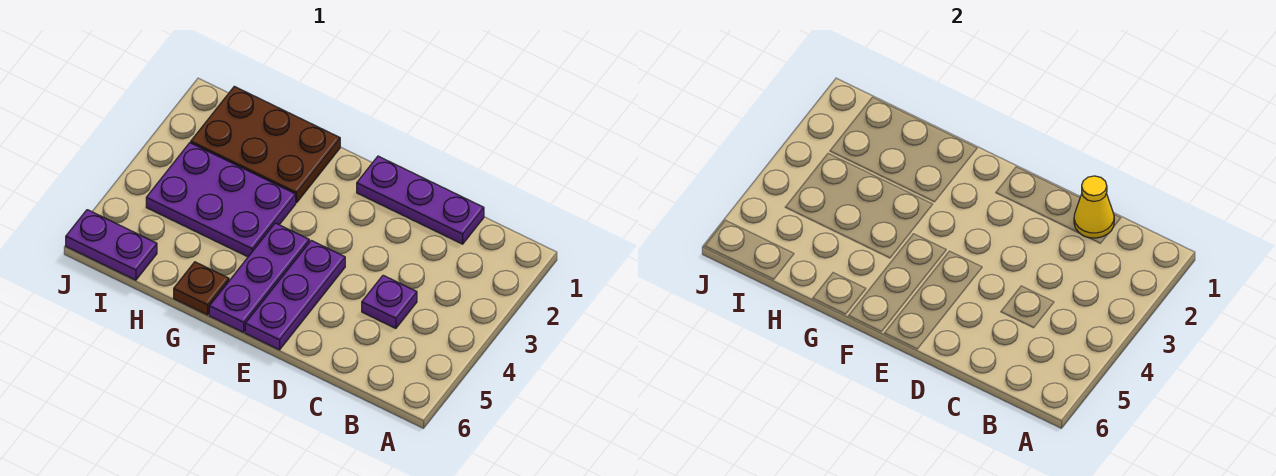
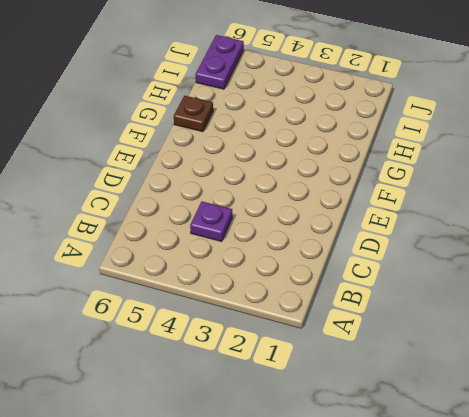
none -> purple 1x3 plate [357,156,484,244]
none -> purple 1x3 plate [245,241,345,350]

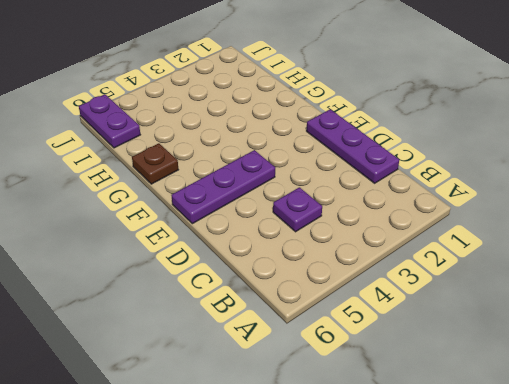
none -> purple 1x3 plate [209,223,309,332]
none -> brown 2x3 plate [191,86,340,203]

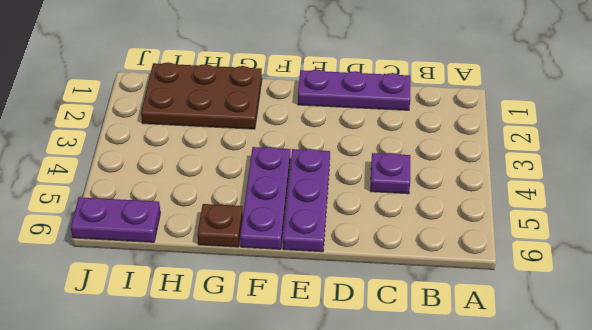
none -> purple 2x3 plate [146,143,296,257]
none -> yellow 1x1 cone [1074,176,1114,238]

